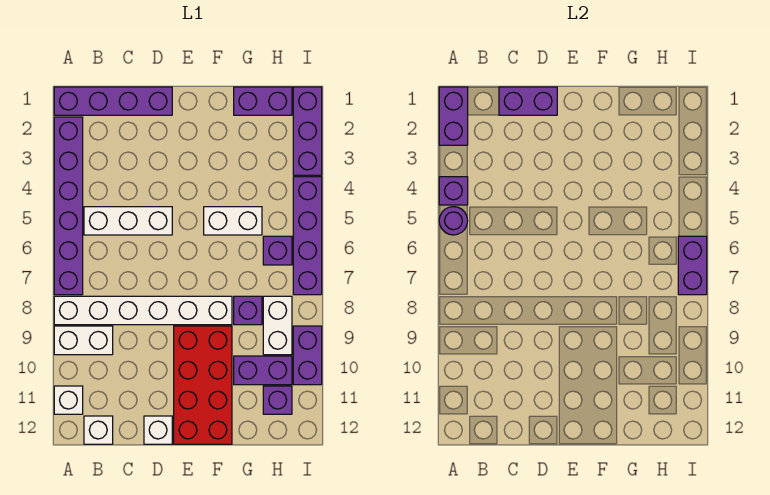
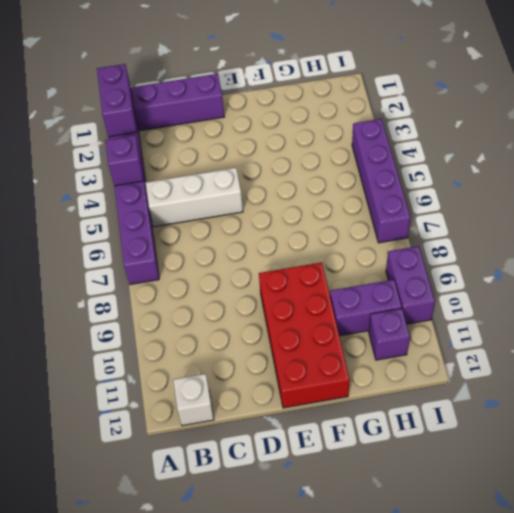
none -> white 1x6 brick [54,296,232,325]
none -> white 1x2 brick [54,326,113,355]
none -> white 1x1 brick [54,386,83,414]

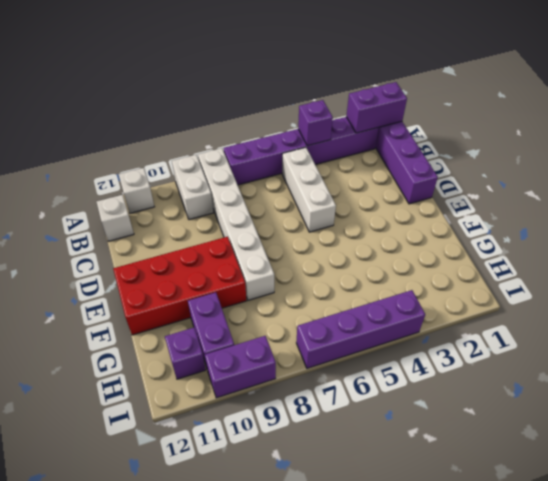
none -> white 1x1 brick [144,416,172,444]
none -> white 1x2 brick [204,207,262,235]
none -> purple 1x2 brick [234,87,292,115]

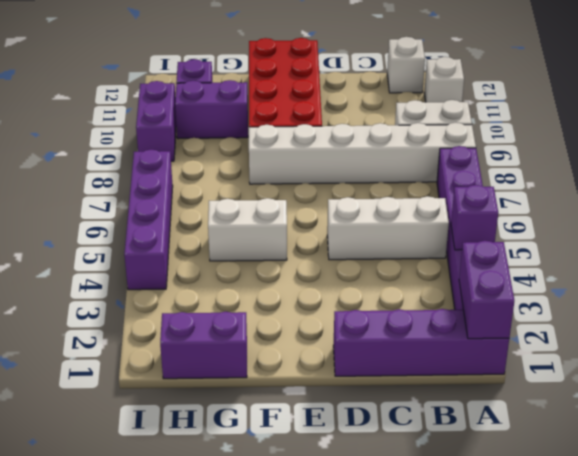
none -> white 1x1 brick [144,416,172,444]
none -> purple 1x1 brick [234,296,262,325]
none -> purple 1x1 brick [263,236,292,265]

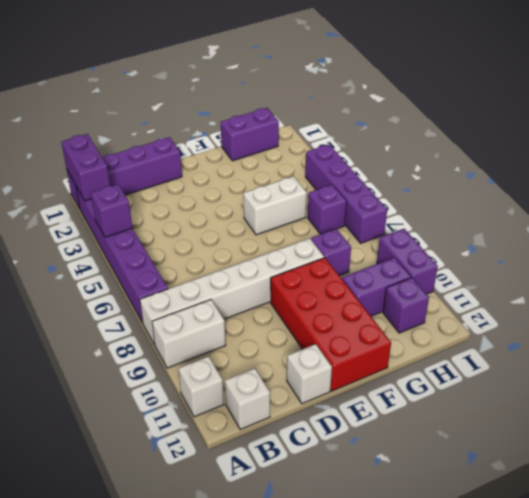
none -> white 1x3 brick [84,207,172,235]
none -> white 1x2 brick [263,296,292,355]
none -> purple 1x3 brick [293,87,322,175]

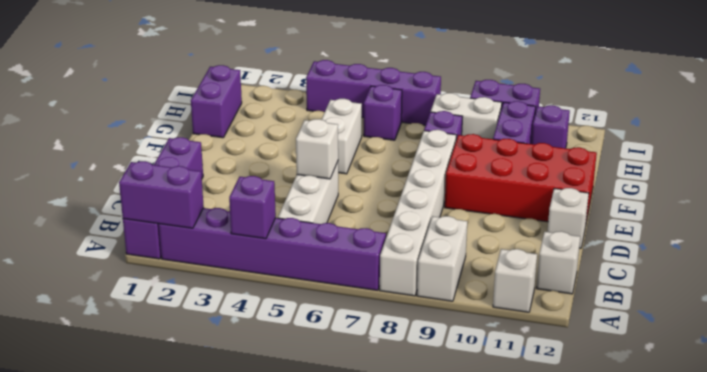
white 1x1 brick [296,119,338,179] -> none
none -> purple 1x3 brick [293,87,322,175]
none -> purple 1x1 round brick [439,207,468,235]
none -> purple 1x2 brick [499,87,557,115]

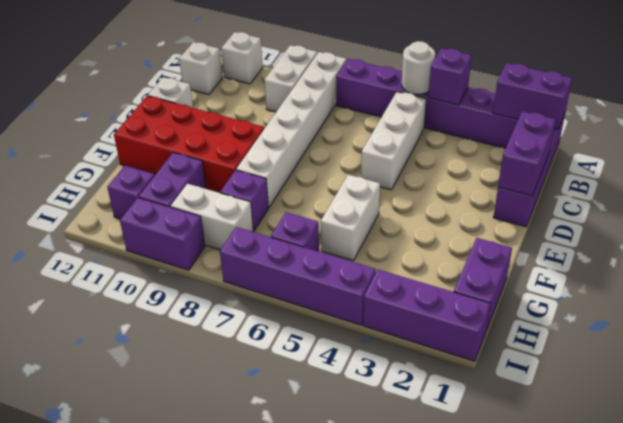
white 1x1 round brick [402,41,435,95] -> purple 1x1 round brick [439,207,468,235]
none -> purple 1x2 brick [678,236,707,295]

